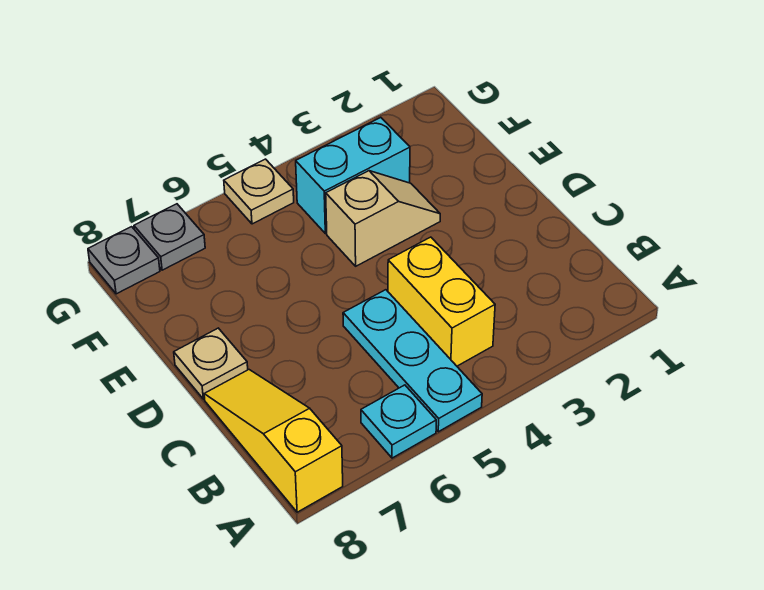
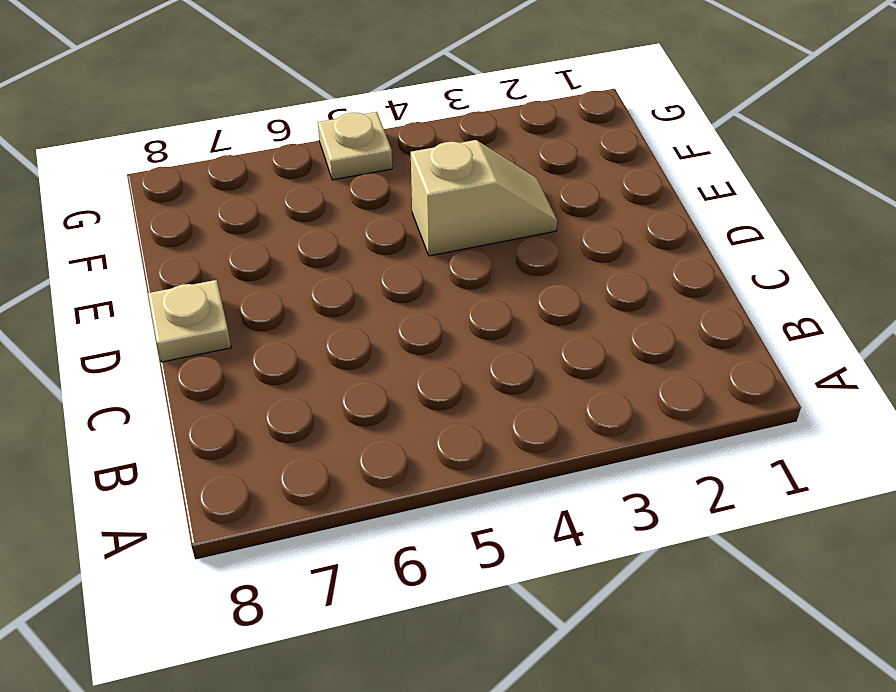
none -> cyan 1x3 plate [343,290,482,432]
none -> cyan 1x1 plate [361,385,436,458]

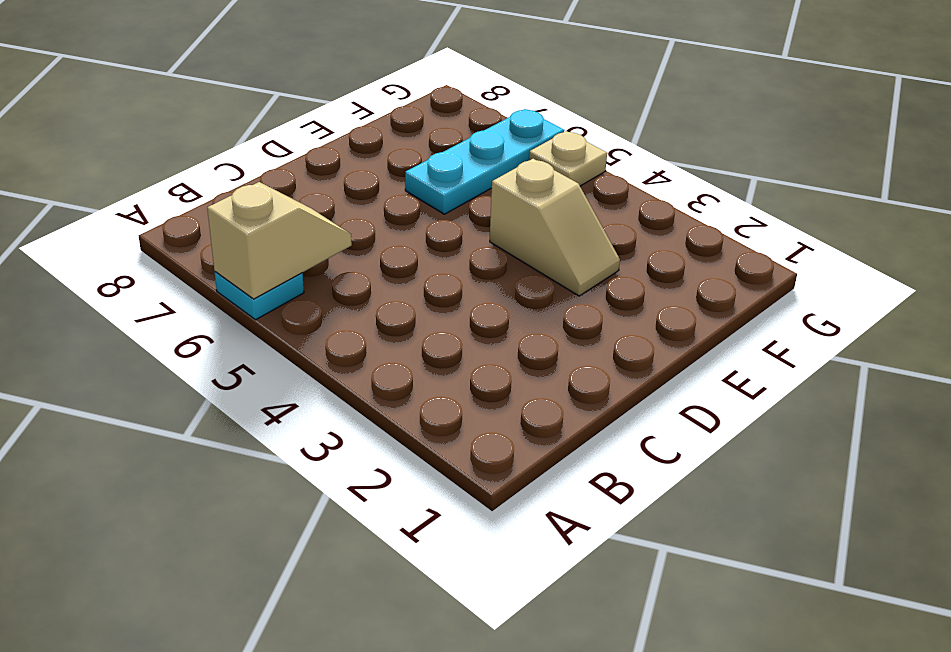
tan 1x2 slope [207,182,352,299] -> none
cyan 1x3 plate [405,109,564,214] -> cyan 1x3 plate moved to [343,290,482,432]
none -> yellow 1x3 slope [204,370,343,512]
none -> yellow 1x2 brick [388,237,495,366]

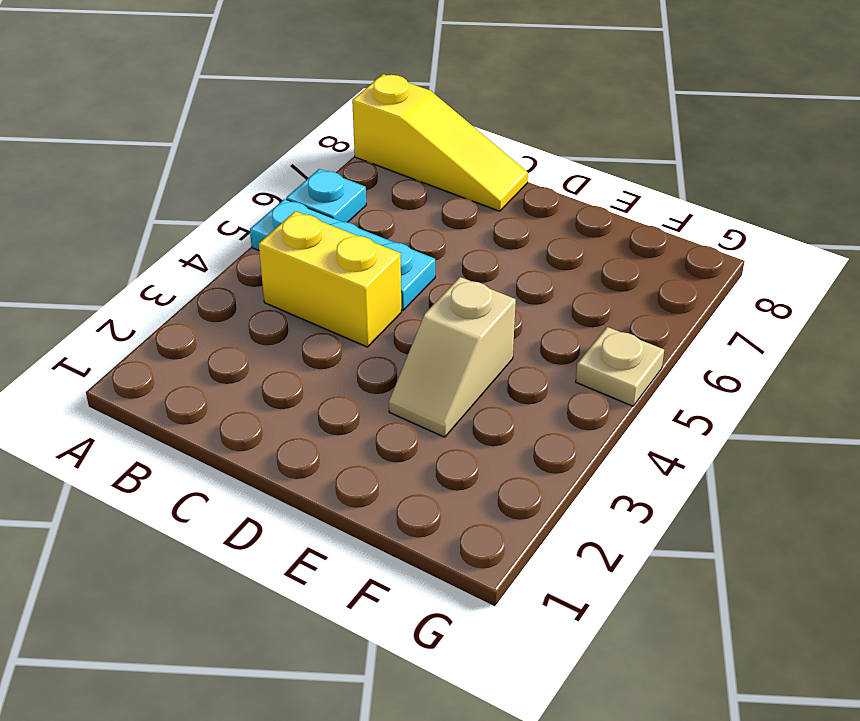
none -> tan 1x1 plate [174,328,248,399]
none -> cyan 1x2 brick [296,118,410,234]

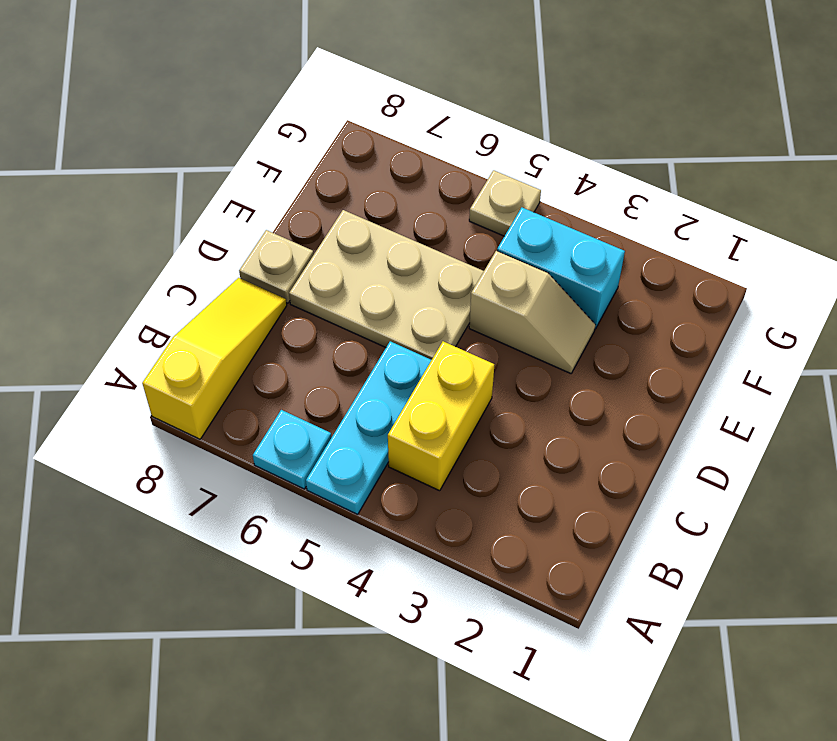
tan 2x3 plate [289,210,484,360] -> none
none -> grey 1x1 plate [134,204,205,270]
none -> grey 1x1 plate [88,227,160,294]

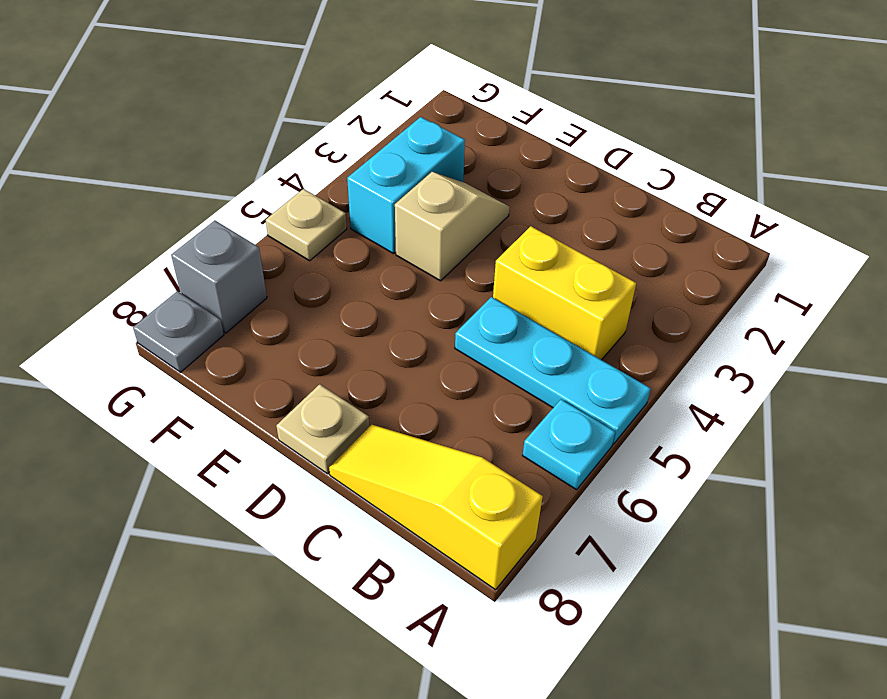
grey 1x1 brick [171,221,267,333] -> grey 1x1 plate [134,204,205,270]

